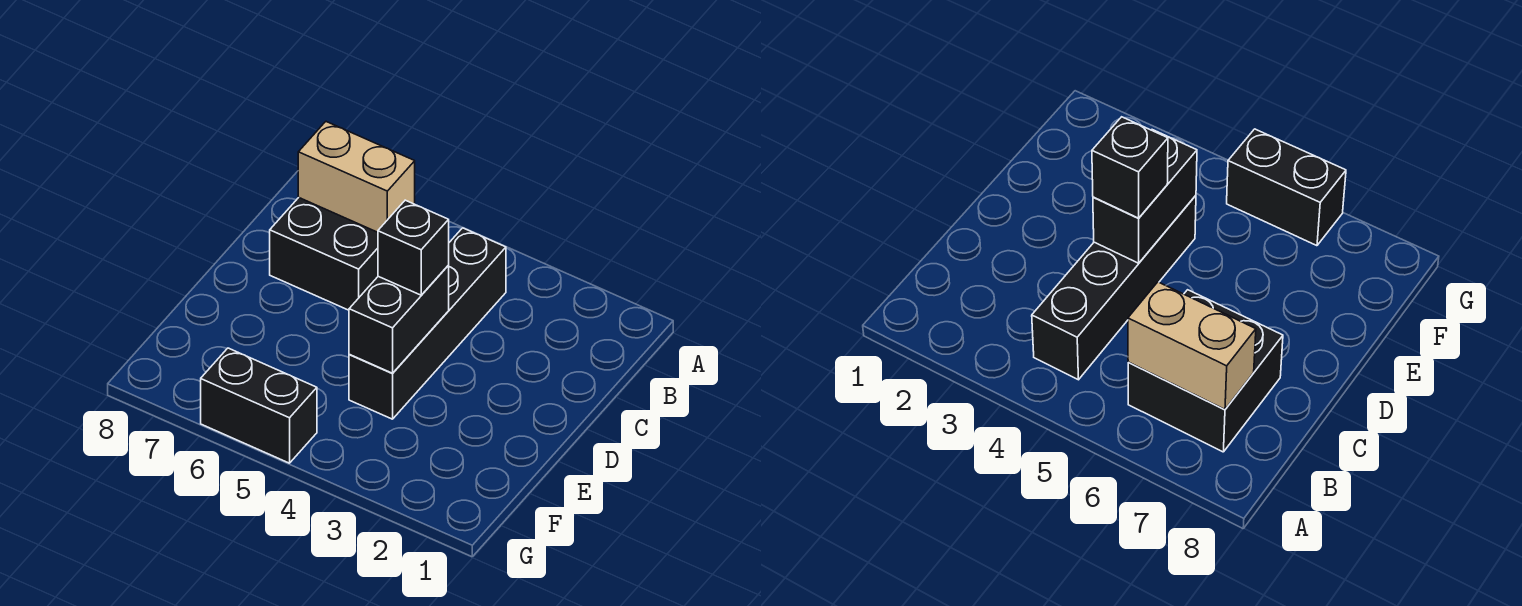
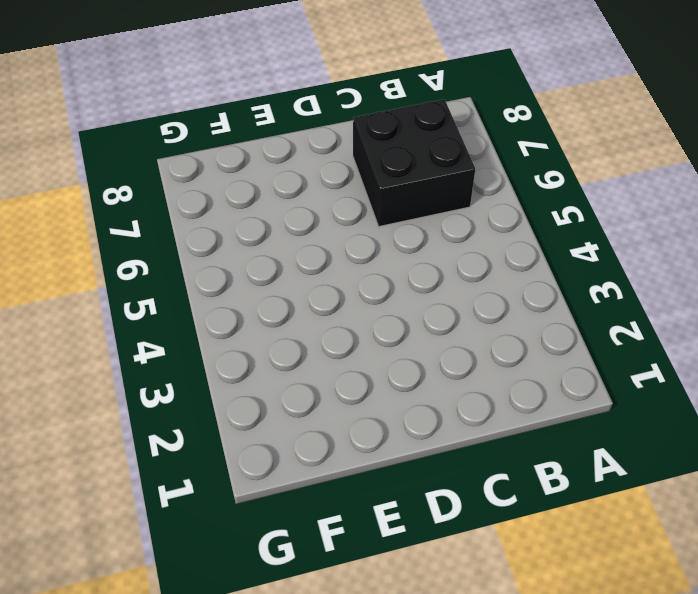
none -> black 1x4 brick [349,228,506,419]
none -> black 1x2 brick [201,348,317,463]

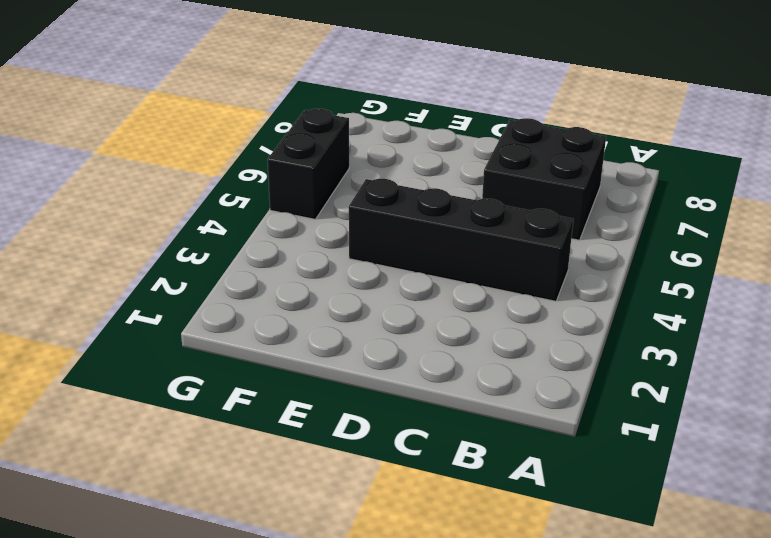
none -> tan 1x2 brick [298,122,415,232]
none -> black 1x2 brick [349,266,449,373]

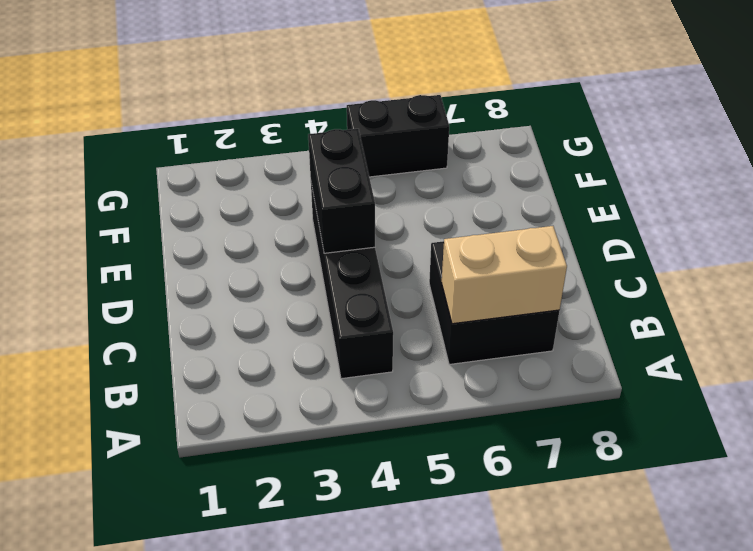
none -> black 1x1 brick [378,200,449,295]

